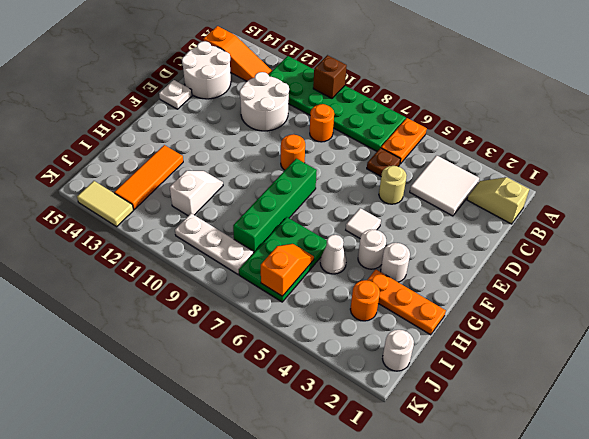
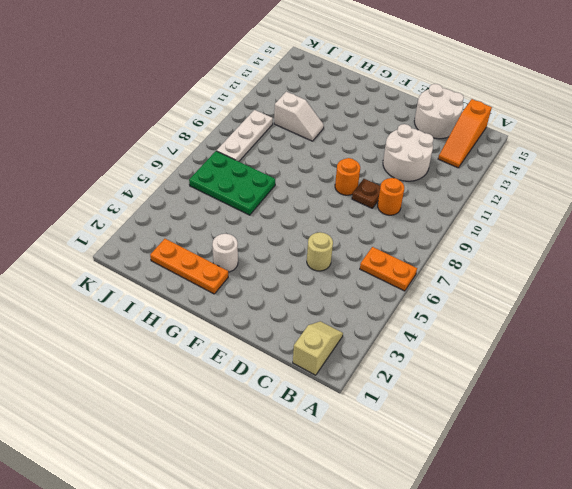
brown 1x1 plate [352,179,381,208] -> brown 1x1 plate moved to [367,148,401,176]
orange 1x3 plate [150,239,228,294] -> orange 1x3 plate turned to [367,270,446,335]
none -> green 2x6 plate [268,56,406,151]
none -> white 2x2 tile [410,155,479,216]
none -> white 1x1 plate [159,80,192,109]

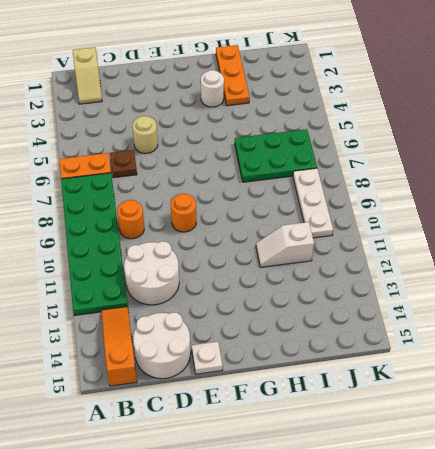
none -> white 2x2 tile [410,155,479,216]
none -> white 1x1 tile [346,208,381,238]
none -> green 1x4 brick [233,158,317,252]

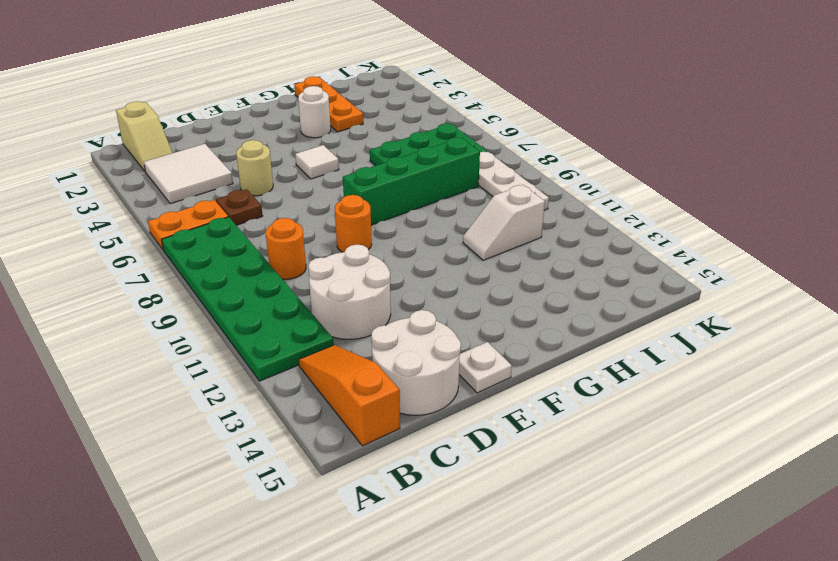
none -> white 1x1 round brick [358,229,386,269]
none -> white 1x1 cone [320,235,346,274]
none -> orange 1x3 tile [114,145,183,210]

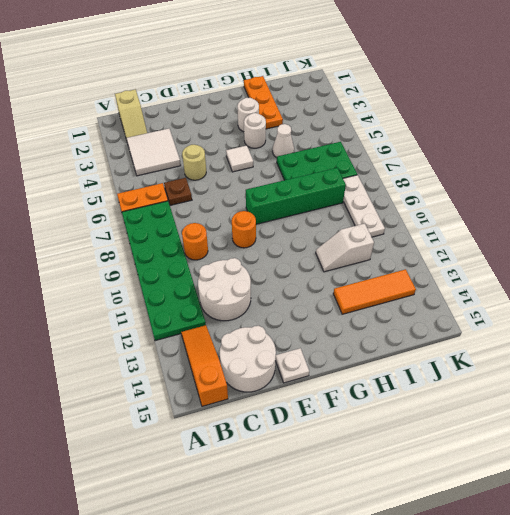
none -> orange 1x1 round brick [350,280,380,321]
none -> white 1x1 round brick [383,330,414,371]
none -> tan 1x2 tile [77,181,133,227]

